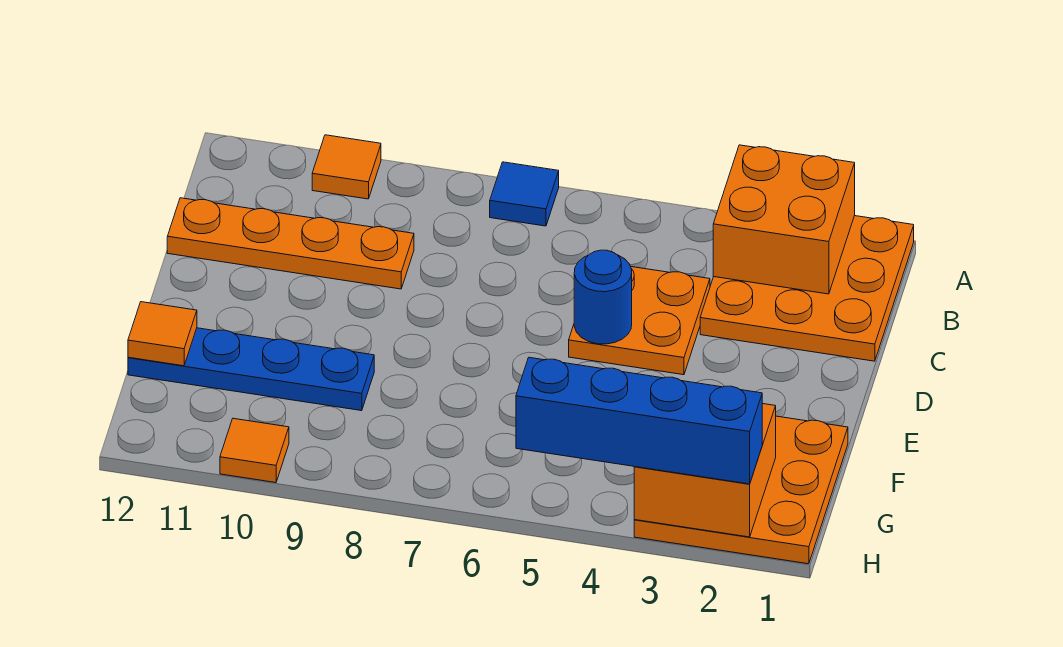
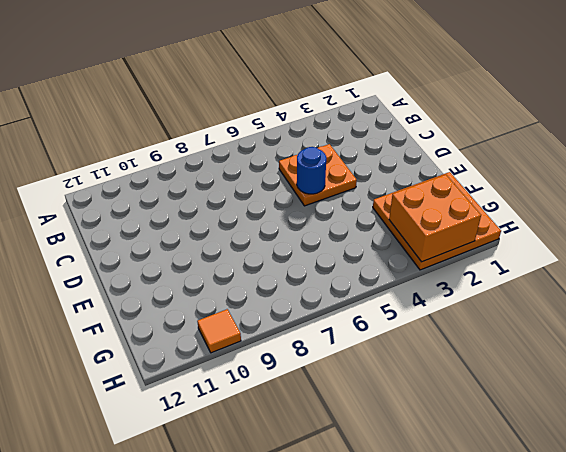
none -> orange 3x3 plate [700,216,914,361]
none -> blue 1x1 tile [490,162,559,226]
none -> orange 1x1 tile [312,135,381,199]

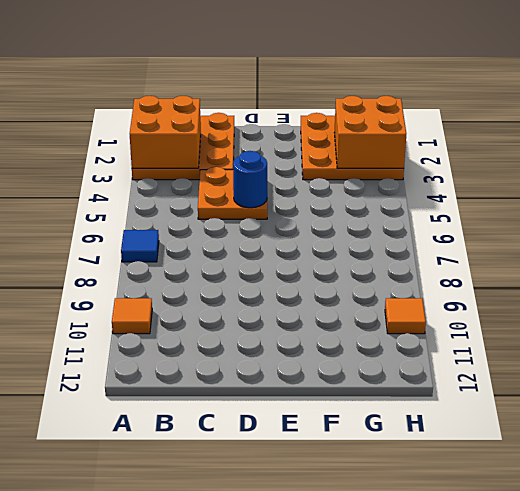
none -> orange 1x4 plate [167,198,414,289]
none -> blue 1x4 plate [128,328,374,411]
none -> orange 1x1 tile [128,302,197,366]

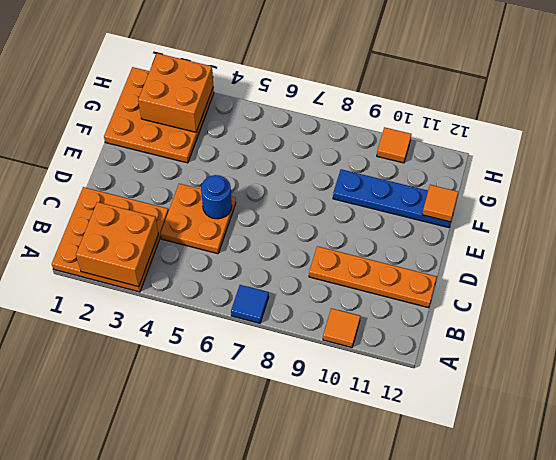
none -> blue 1x4 brick [516,357,762,484]

